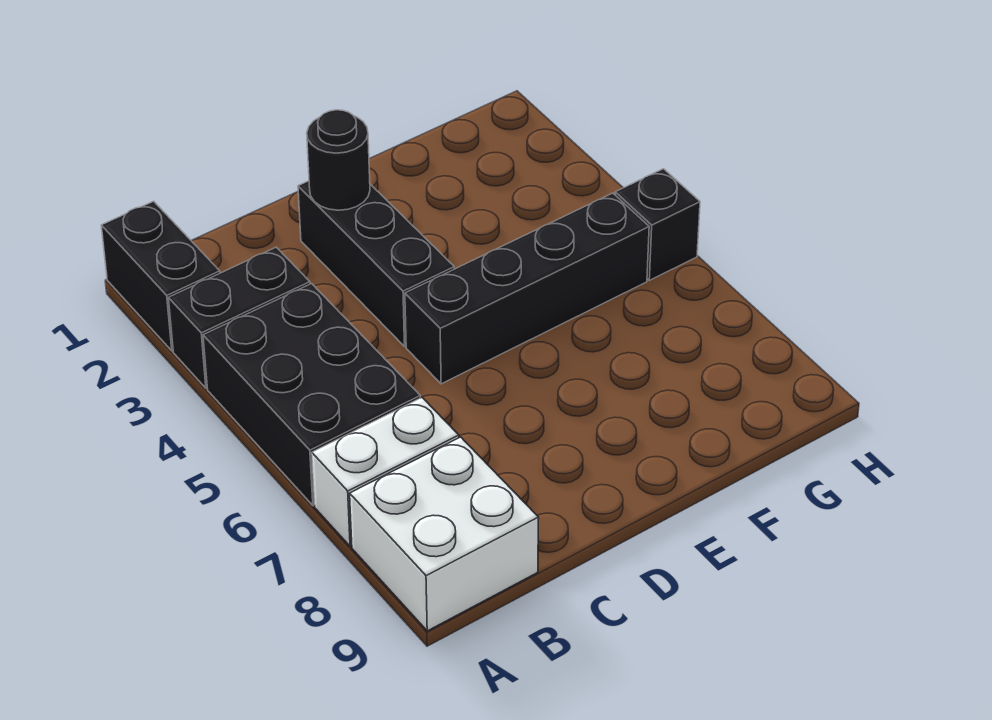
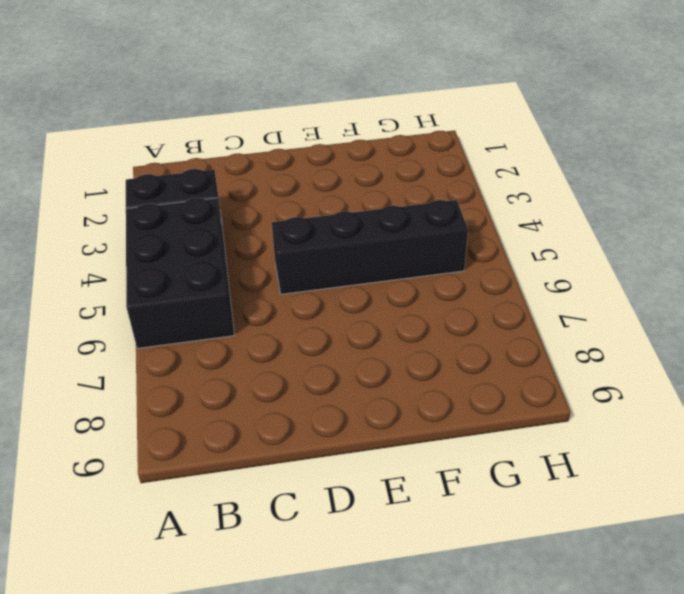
none -> black 1x2 brick [101,201,220,351]
none -> white 1x2 brick [312,397,459,546]

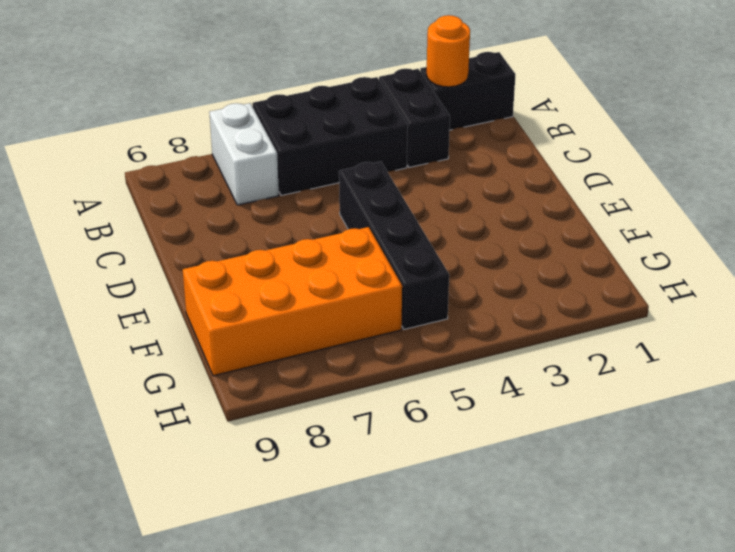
orange 1x1 round brick [426,15,470,87] -> none
orange 2x4 brick [183,227,402,376] -> none
none -> white 2x2 brick [350,437,539,631]
none -> black 1x3 brick [298,181,454,346]

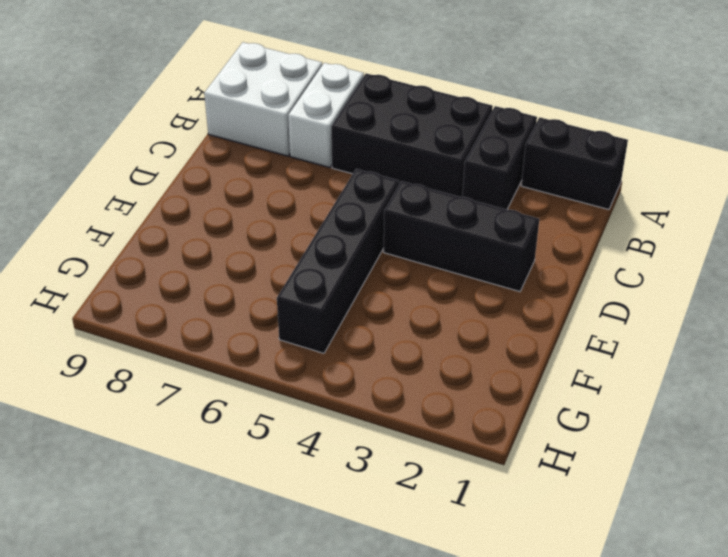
none -> black 1x1 brick [615,169,700,280]
none -> black 1x1 round brick [307,110,370,210]

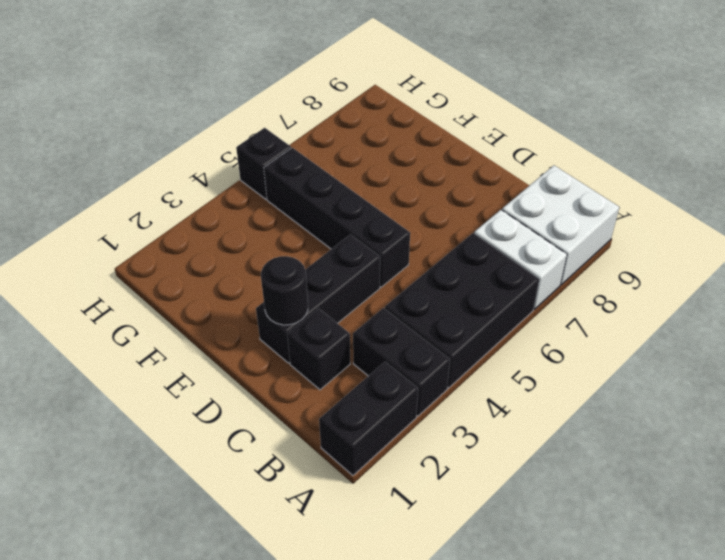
black 1x1 brick [287,309,350,390] -> none

